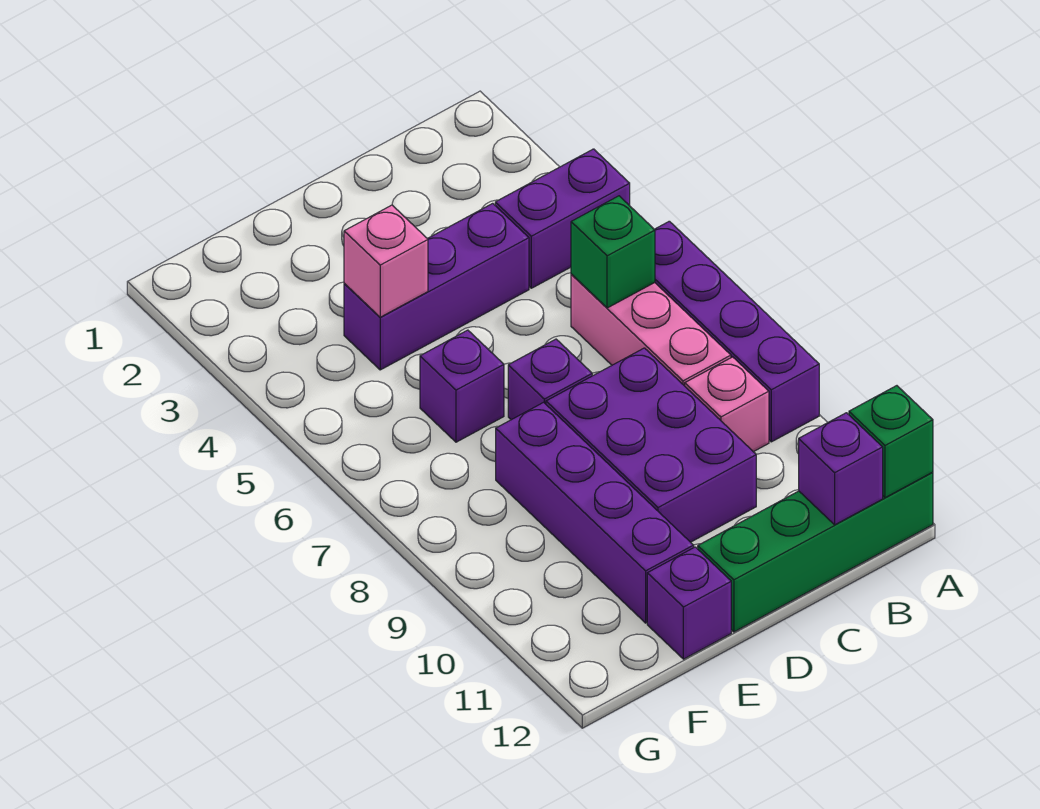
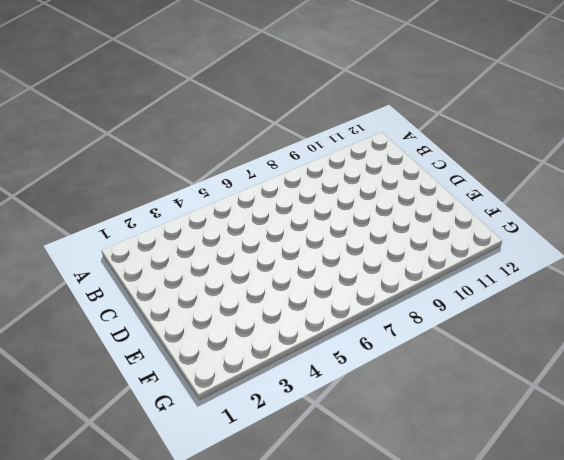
none -> purple 1x2 brick [495,149,630,288]
none -> purple 1x4 brick [655,221,819,442]
none -> green 1x4 brick [698,472,933,632]

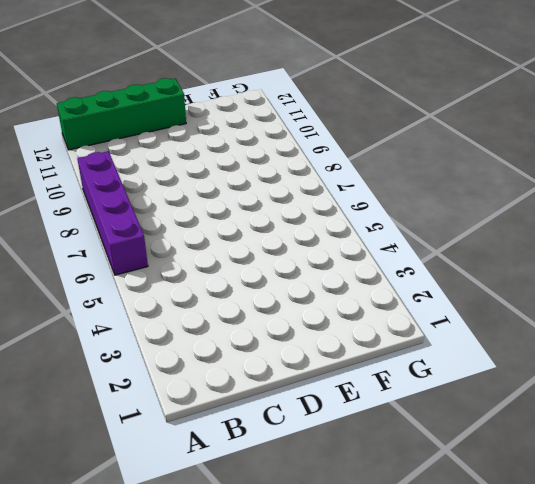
none -> purple 1x2 brick [495,149,630,288]
none -> pink 1x3 brick [571,274,731,386]
none -> pink 1x1 brick [685,357,769,452]

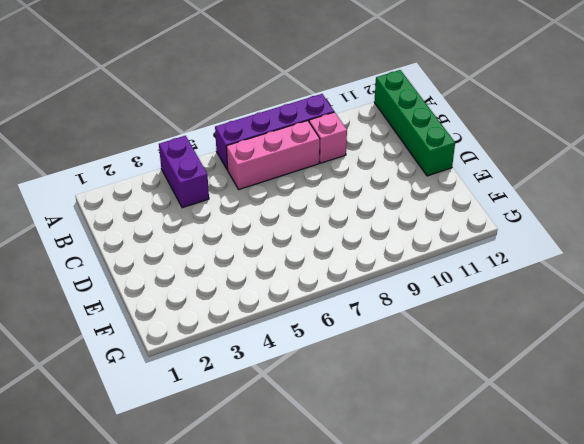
none -> purple 1x3 brick [344,203,529,370]
none -> purple 2x3 brick [546,348,756,542]
none -> purple 1x1 brick [508,339,592,420]

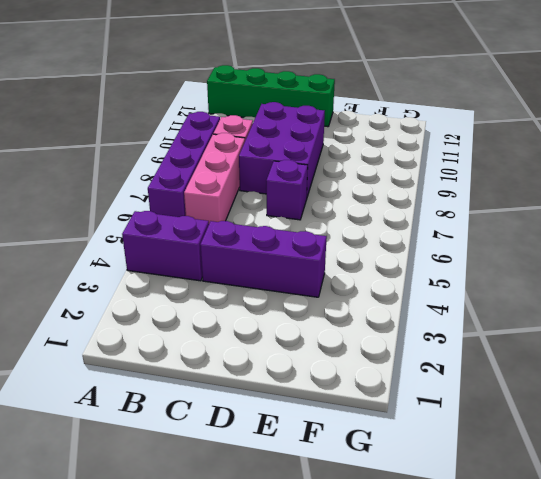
none -> purple 1x1 brick [420,330,504,442]
none -> purple 1x4 brick [496,402,694,623]
none -> purple 1x1 brick [647,547,731,659]

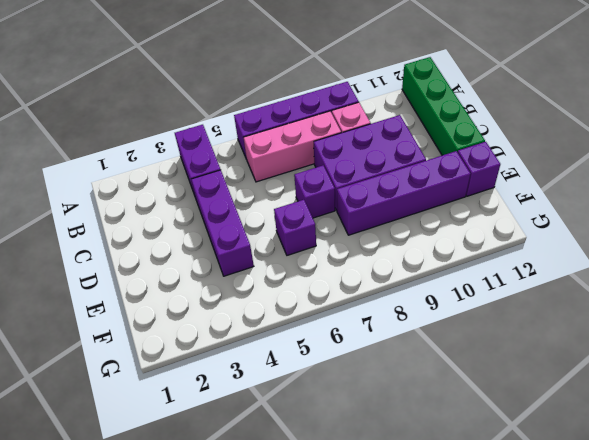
none -> green 1x1 brick [849,386,933,498]
none -> green 1x1 brick [571,196,655,308]
none -> purple 1x1 brick [799,413,883,525]

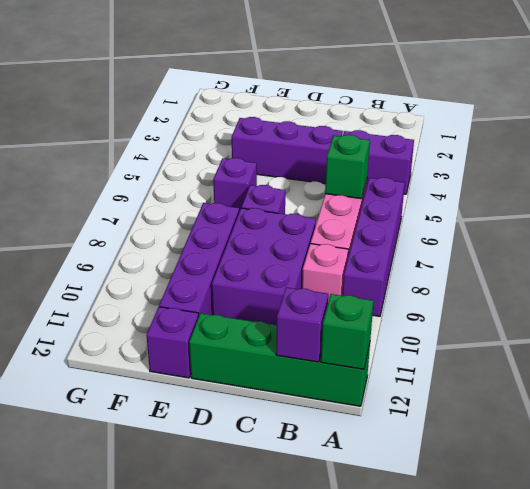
none -> pink 1x1 brick [344,205,428,317]

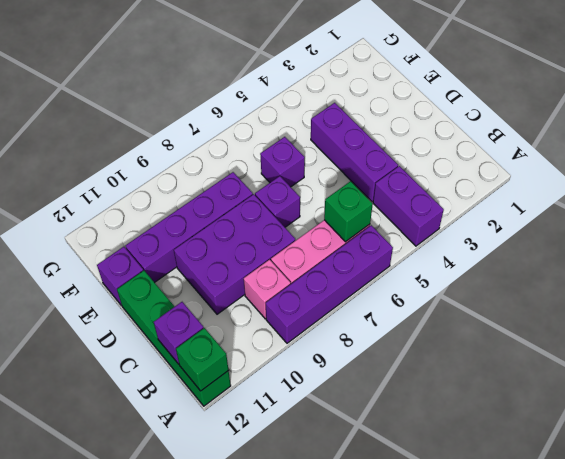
none -> pink 1x1 brick [344,205,428,317]

